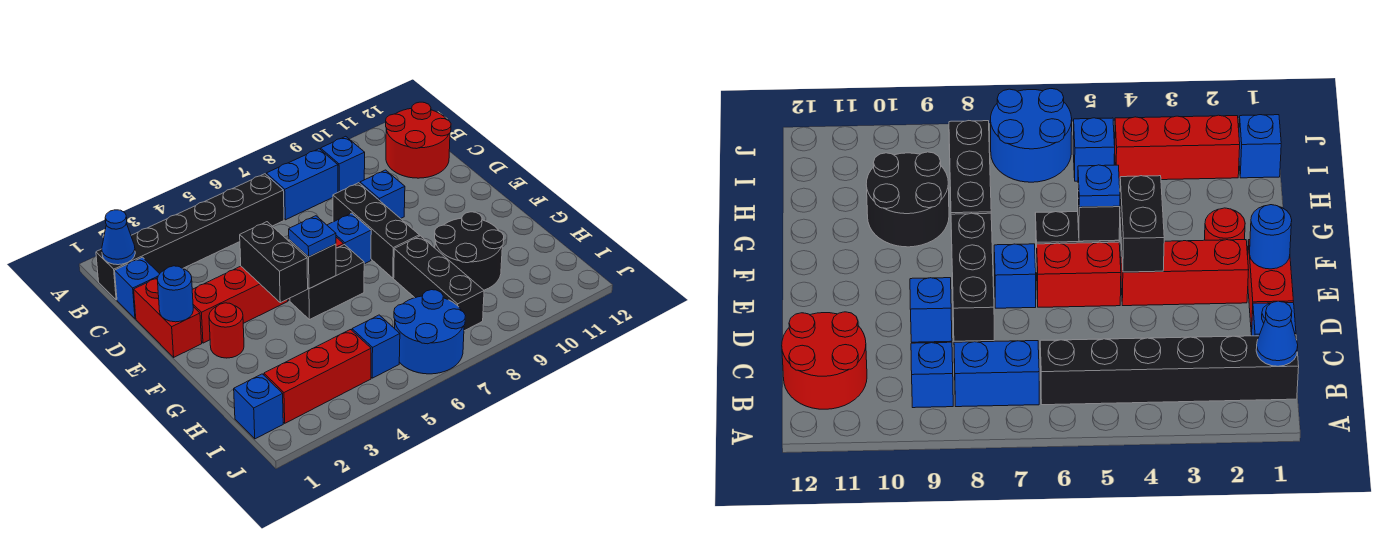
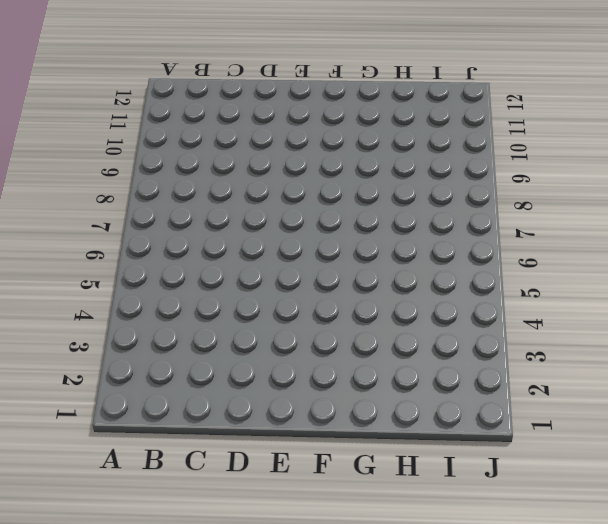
none -> black 1x6 brick [96,174,284,300]
none -> blue 1x2 brick [266,149,338,220]
none -> blue 1x1 brick [321,136,365,192]

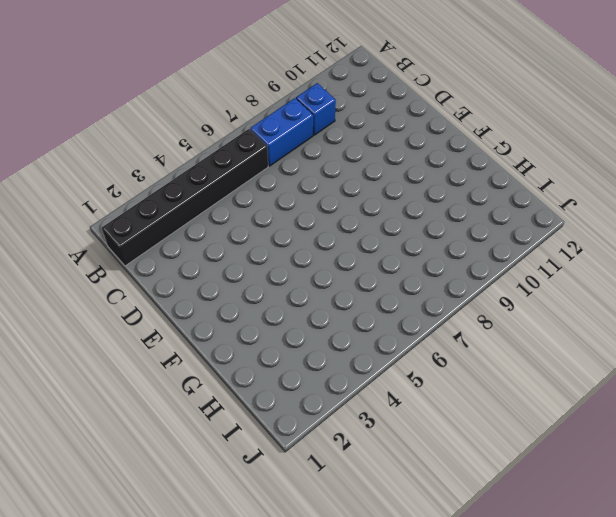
none -> red 2x2 round brick [386,102,451,178]
none -> blue 1x1 brick [115,257,159,319]
none -> red 1x2 brick [134,278,202,357]

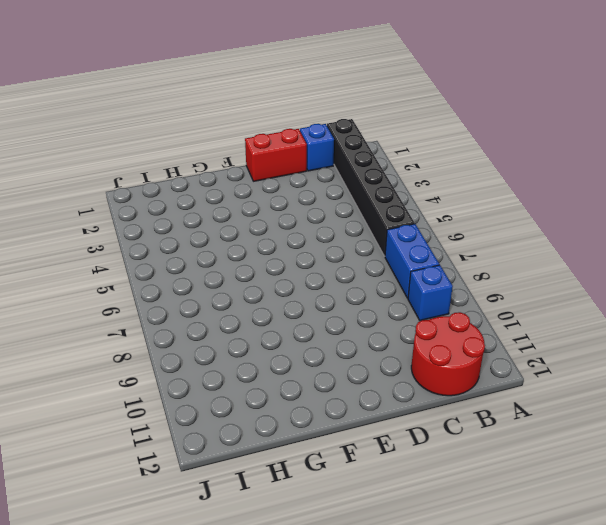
none -> black 1x3 brick [333,183,419,278]
none -> blue 1x1 brick [360,170,405,219]
none -> red 1x3 brick [192,266,288,343]

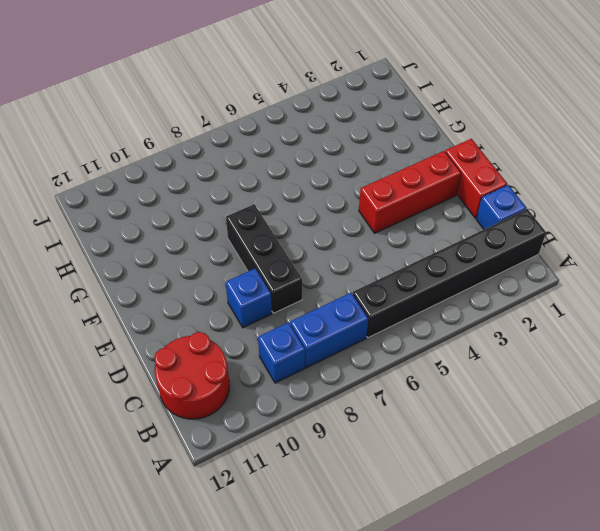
none -> red 1x2 brick [1037,242,1121,307]
none -> blue 1x1 brick [327,213,371,264]
none -> red 1x1 round brick [209,303,244,358]

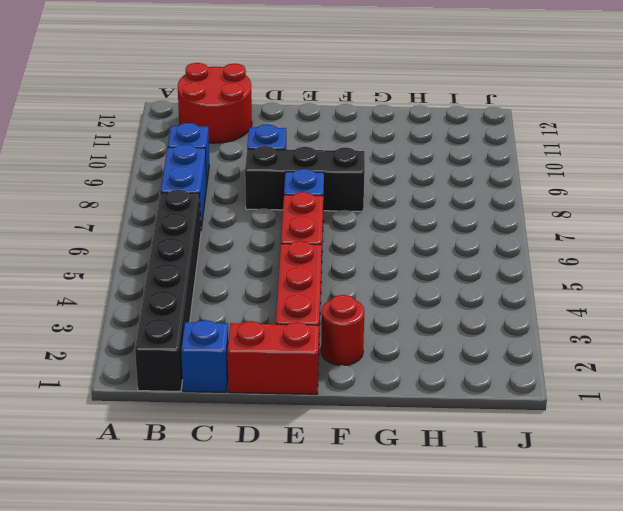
none -> black 1x2 brick [290,245,364,320]
none -> black 1x3 brick [394,236,484,331]
none -> black 2x2 round brick [435,212,504,290]

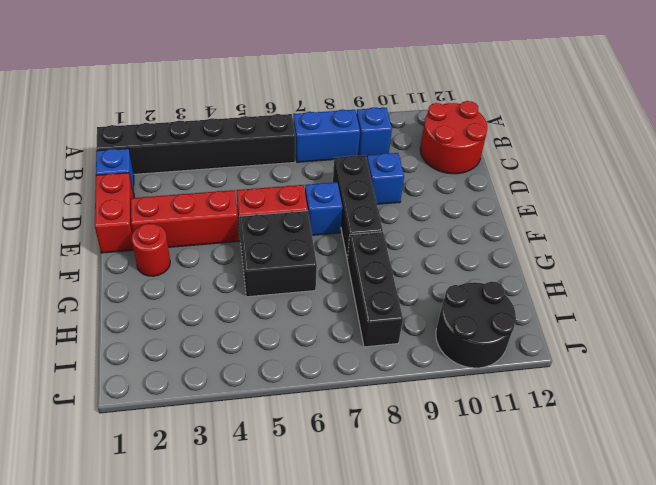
black 2x2 brick [239,211,317,297] -> black 1x2 brick [290,245,364,320]
black 2x2 round brick [436,282,516,368] -> black 2x2 round brick moved to [435,212,504,290]
none -> blue 1x1 brick [234,374,283,439]
none -> red 1x3 brick [264,330,371,423]
none -> blue 1x1 brick [352,315,400,378]

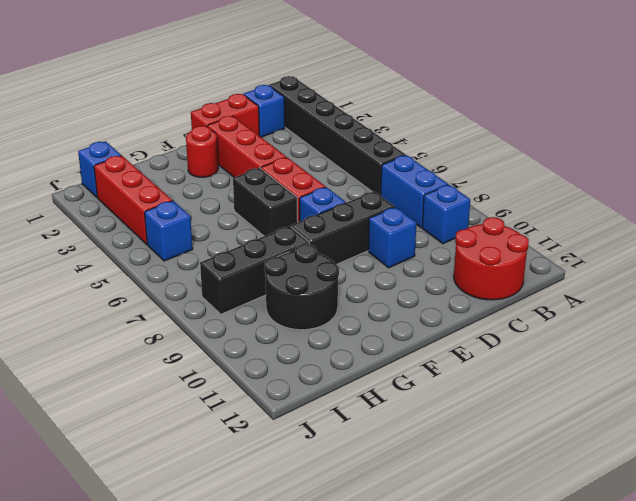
none -> blue 2x2 round brick [394,290,466,374]
none -> blue 1x1 cone [102,210,135,265]
none -> blue 1x1 round brick [157,266,193,322]

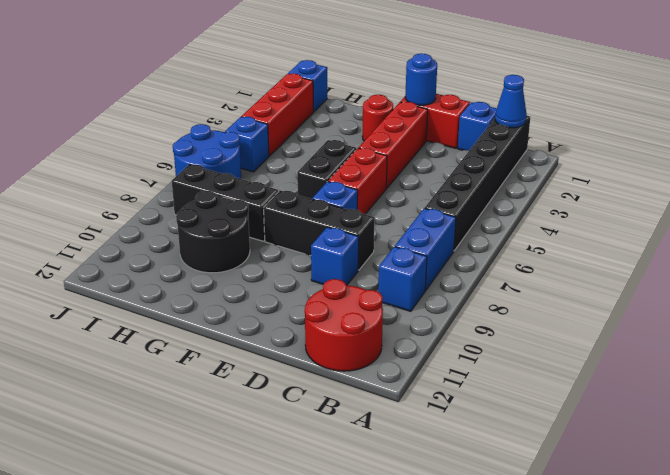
none -> black 1x2 brick [240,222,308,303]
none -> black 1x1 brick [289,240,336,289]
none -> blue 1x1 plate [289,216,336,257]

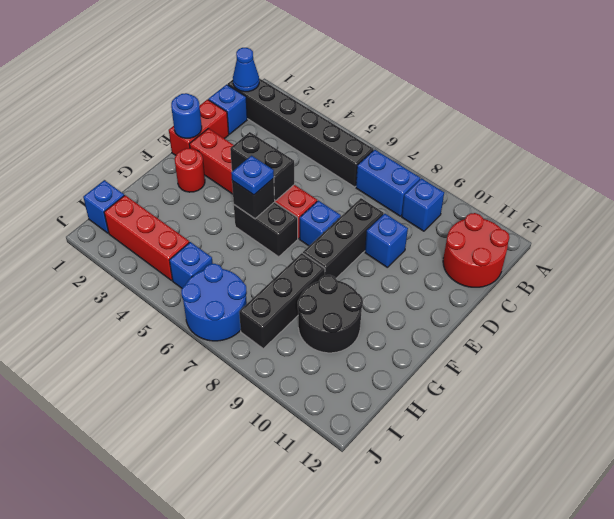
black 1x2 brick [230,132,294,201] -> black 1x2 brick turned to [240,222,308,303]

